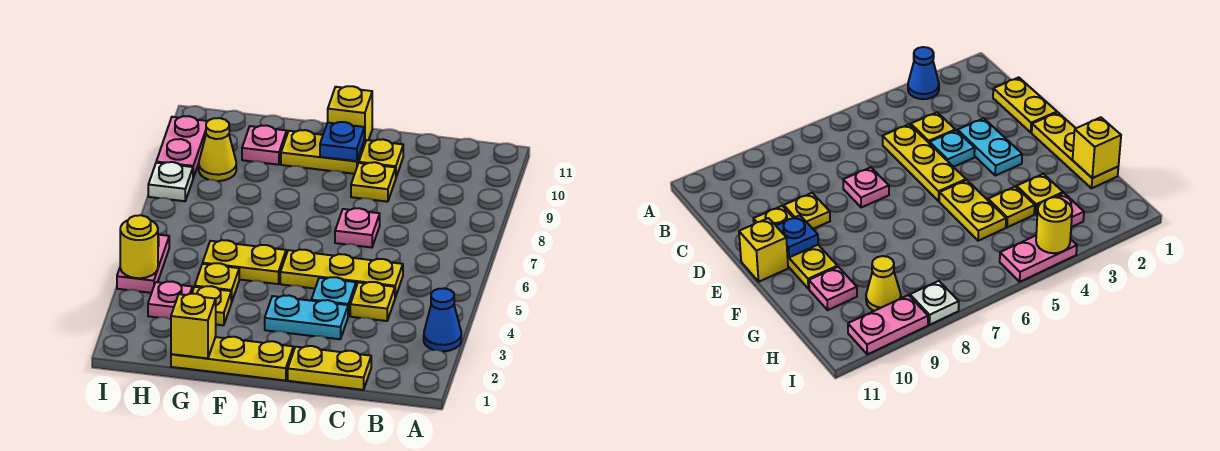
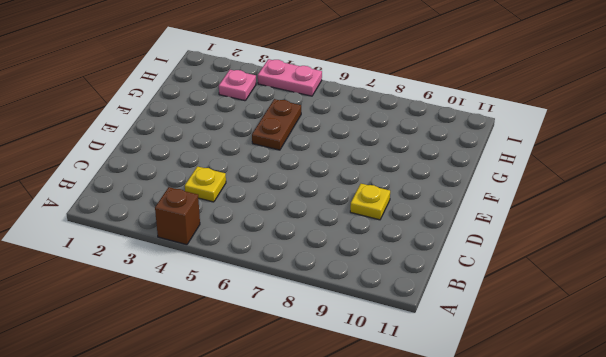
brown 1x1 brick [155,187,200,245] -> none
brown 1x2 plate [252,99,301,150] -> yellow 1x2 plate [203,240,286,284]
none -> blue 1x1 cone [424,288,461,351]
none -> yellow 1x2 plate [288,346,371,390]
none -> yellow 1x3 plate [280,250,403,297]

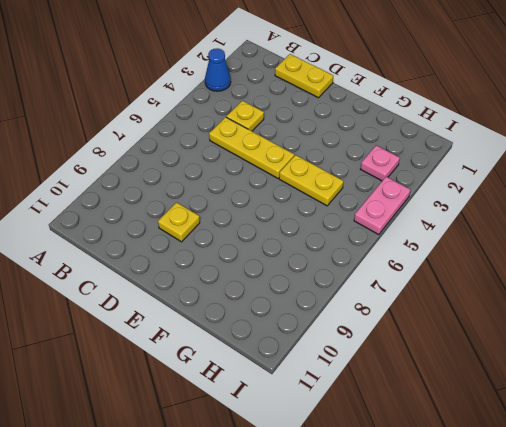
none -> cyan 1x2 plate [265,295,348,339]
none -> cyan 1x1 plate [311,277,356,316]
none -> pink 1x1 plate [335,208,380,248]

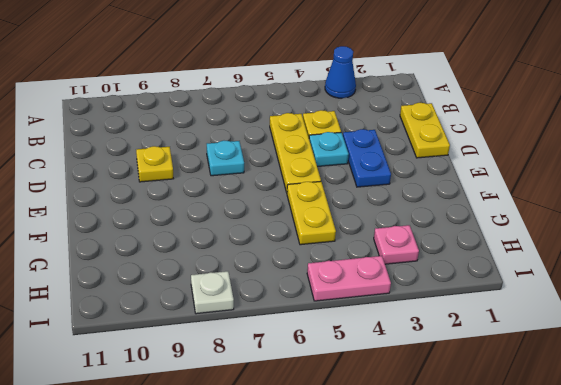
blue 1x2 plate [343,129,391,187] -> cyan 1x2 plate [265,295,348,339]
cyan 1x1 plate [207,141,244,176] -> pink 1x1 plate [335,208,380,248]
none -> yellow 1x1 plate [359,139,403,177]
none -> yellow 1x3 plate [171,337,293,381]
none -> yellow 1x2 plate [281,130,364,174]

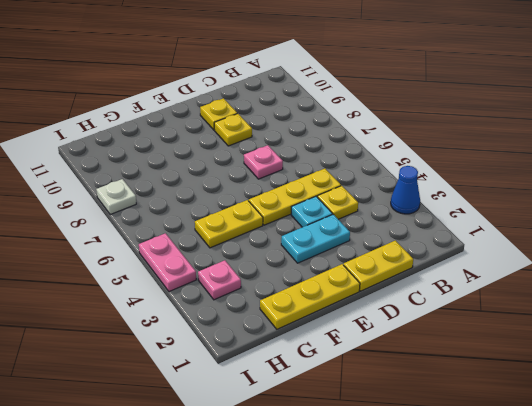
none -> yellow 1x2 plate [281,130,364,174]
none -> yellow 1x1 brick [328,86,372,145]
none -> yellow 1x1 plate [192,286,231,325]

